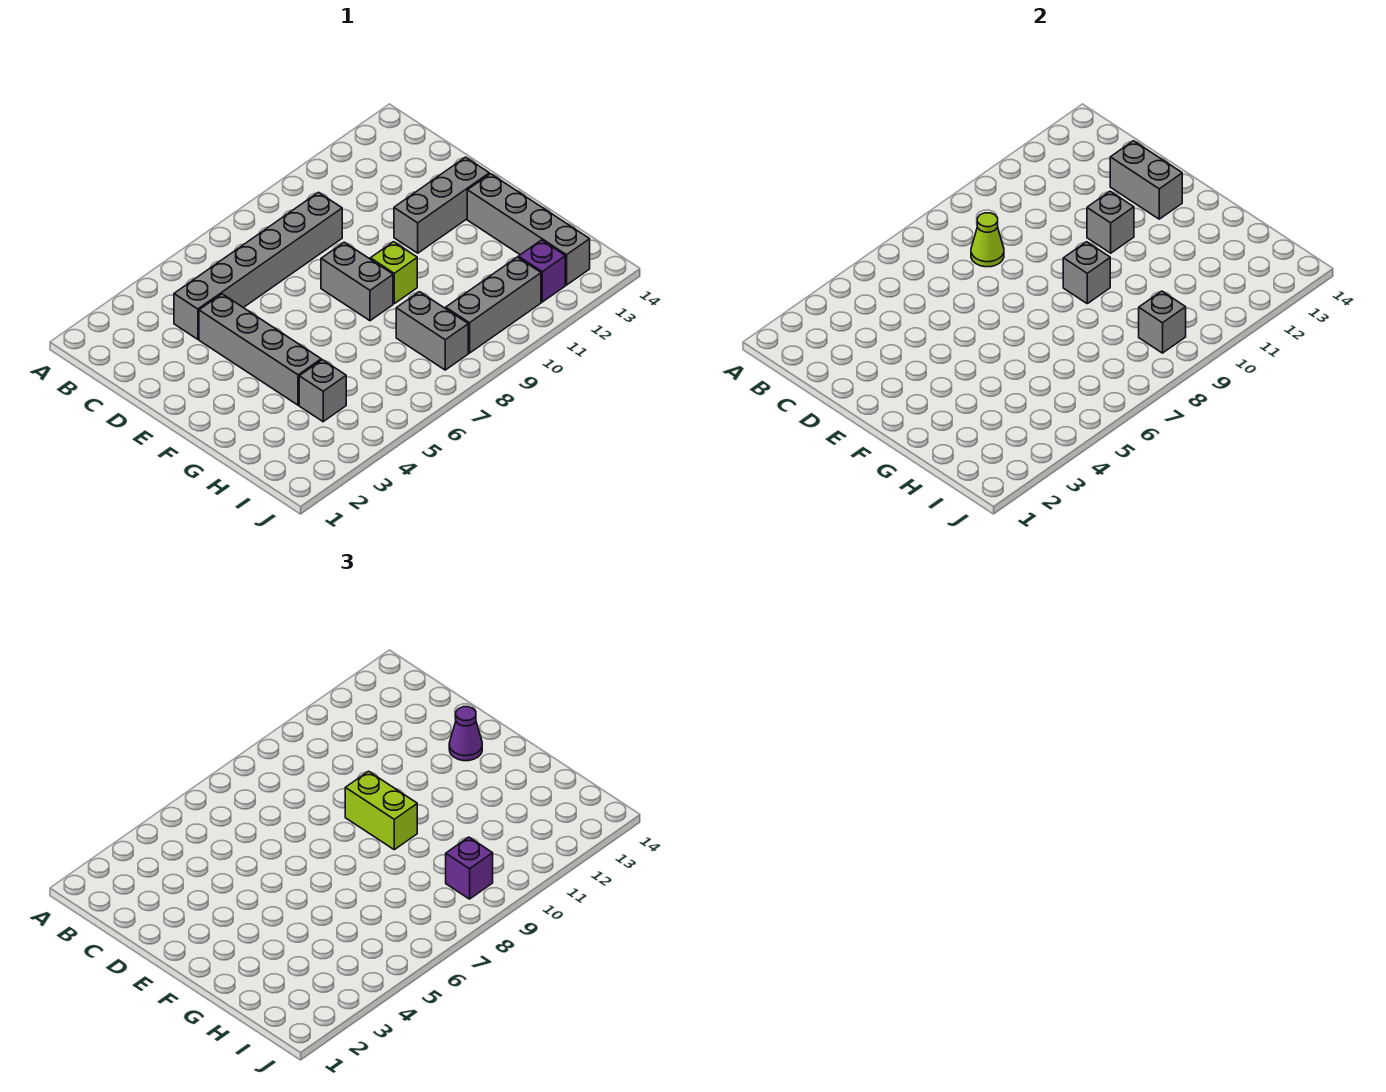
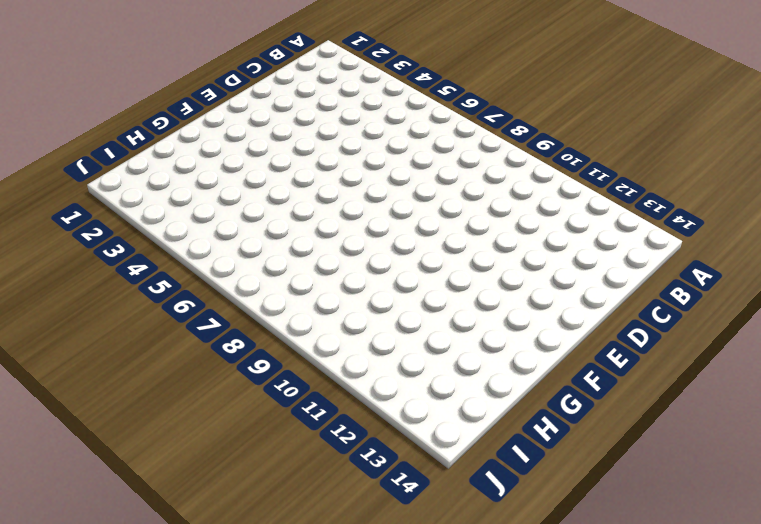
none -> grey 1x6 brick [174,192,342,339]
none -> grey 1x4 brick [199,294,321,405]
none -> grey 1x2 brick [321,242,393,321]

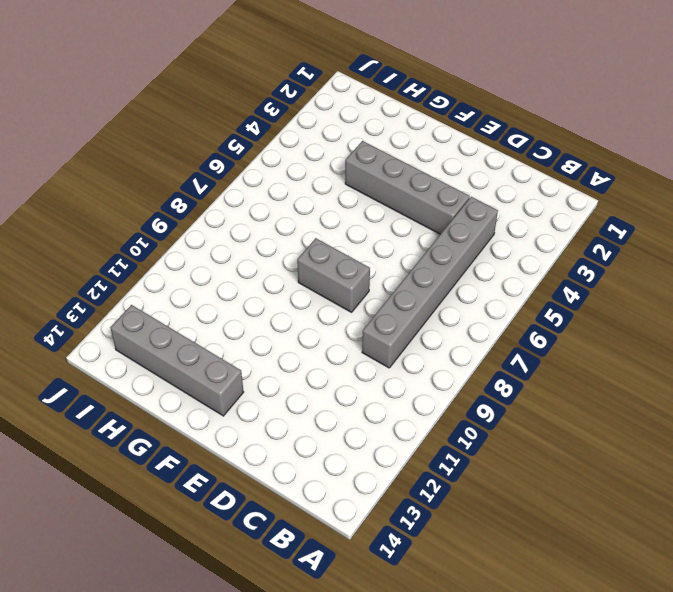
none -> grey 1x3 brick [394,157,489,253]
none -> lime 1x1 brick [370,242,417,304]
none -> grey 1x1 brick [299,360,346,422]

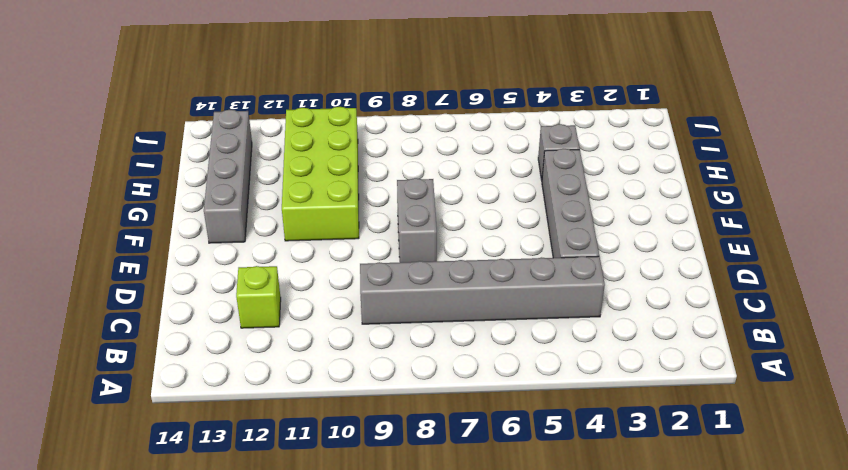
lime 1x1 brick [236,266,281,328] -> lime 1x1 brick moved to [370,242,417,304]
lime 2x4 brick [282,107,359,241] -> grey 1x3 brick [446,257,541,353]
none -> grey 1x3 brick [394,157,489,253]
none -> grey 1x2 brick [396,292,468,370]
none -> purple 1x1 brick [518,240,565,302]

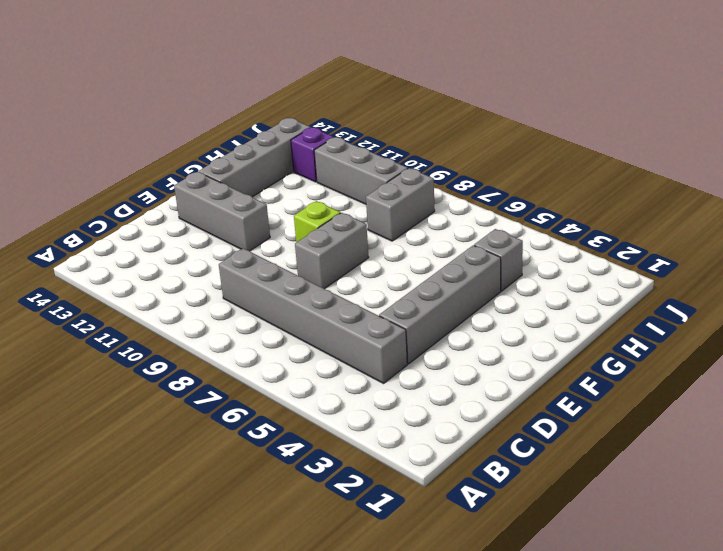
none -> lime 1x1 cone [971,213,1004,267]
none -> grey 1x2 brick [1110,141,1182,219]
none -> grey 1x1 brick [1087,191,1134,253]

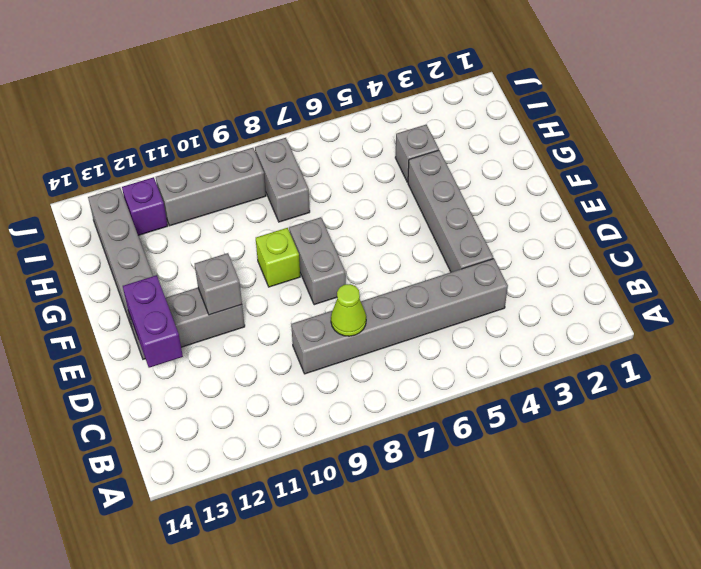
purple 1x2 brick [123,275,183,368] -> grey 1x2 brick [1110,141,1182,219]
none -> grey 1x1 brick [1063,242,1110,304]
none -> grey 1x1 brick [1139,291,1186,353]
none -> lime 1x2 brick [345,771,417,850]

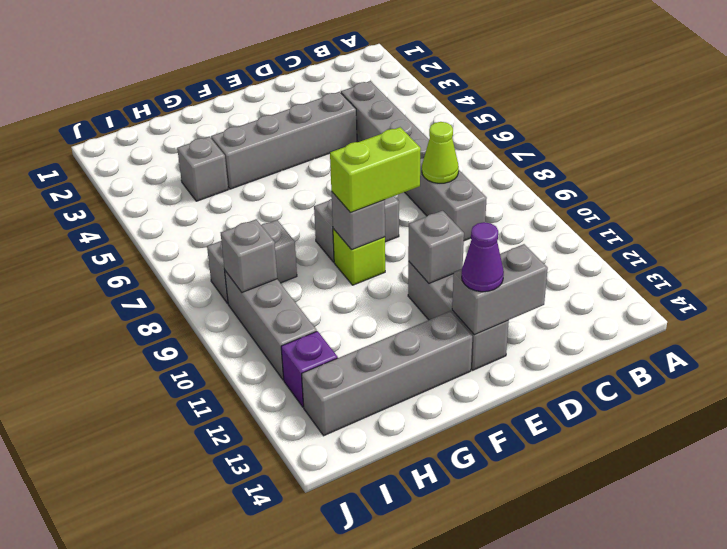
none -> purple 1x1 brick [446,837,493,899]

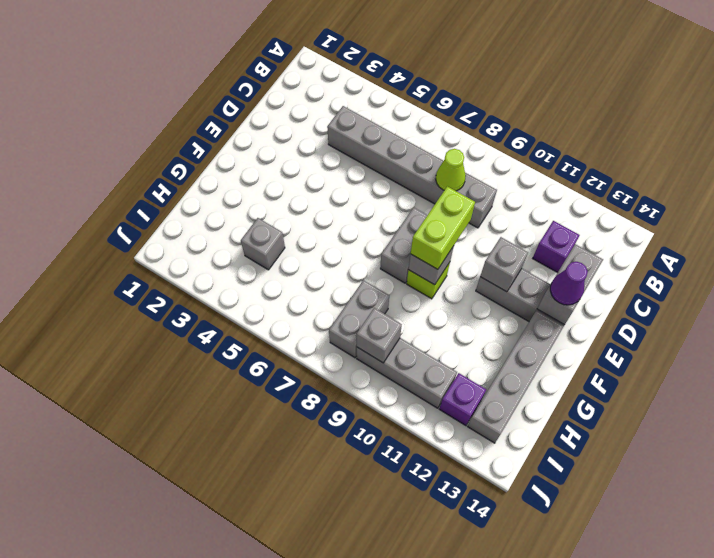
purple 1x1 brick [533,221,580,273] -> purple 1x1 brick moved to [446,837,493,899]
none -> grey 1x4 brick [199,294,321,405]

